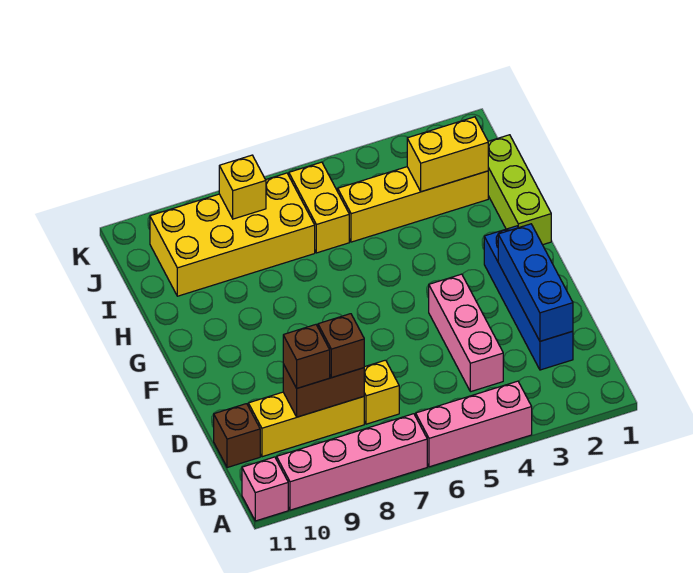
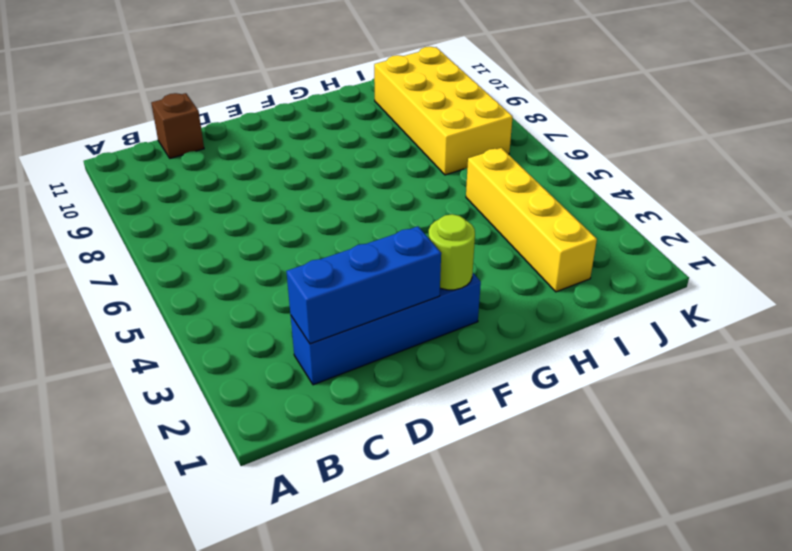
lime 1x1 round brick [429,214,475,290] -> none
none -> pink 1x3 brick [416,381,532,467]
none -> pink 1x4 brick [277,414,427,510]
none -> pink 1x1 brick [242,457,288,521]

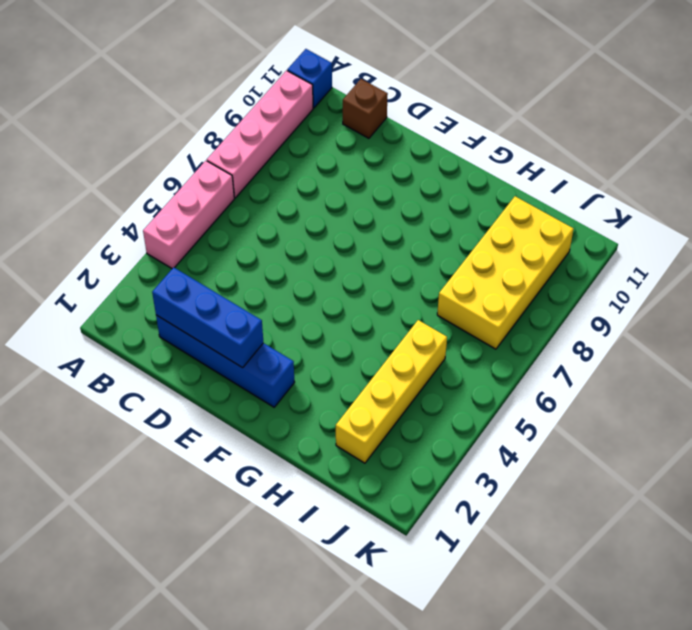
blue 1x1 brick [287,49,332,108] -> pink 1x1 brick [242,457,288,521]
none -> pink 1x3 brick [429,274,503,392]
none -> yellow 1x1 brick [364,360,399,424]
none -> yellow 1x3 brick [248,392,364,457]

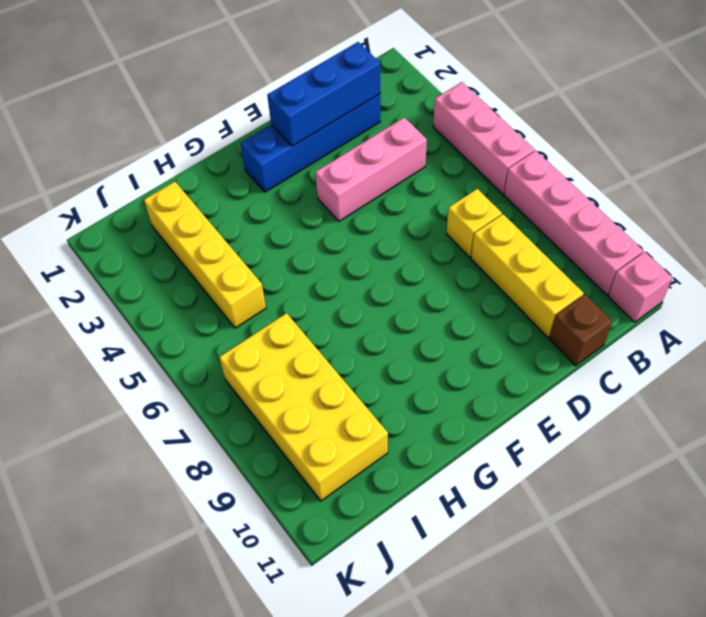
none -> lime 1x3 brick [488,135,551,245]
none -> yellow 1x2 brick [289,162,349,253]
none -> brown 1x2 brick [283,364,364,417]

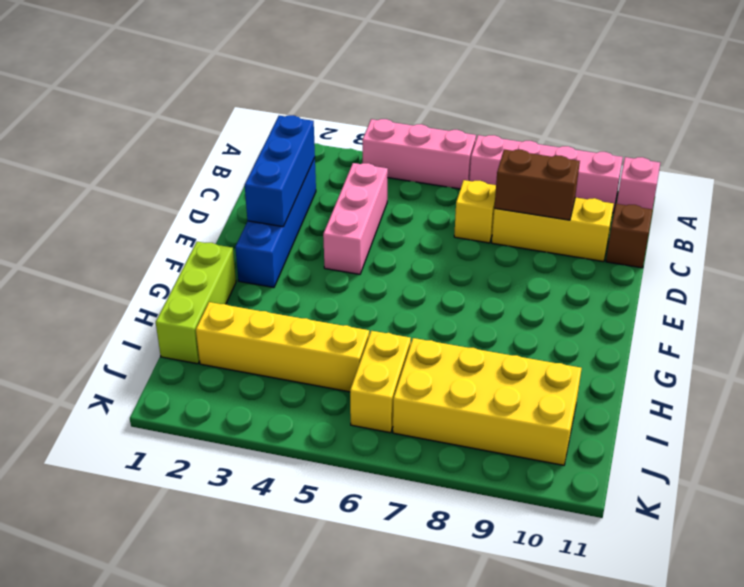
none -> yellow 1x2 brick [407,117,488,192]
none -> yellow 1x1 brick [219,155,266,219]
none -> brown 1x1 brick [318,314,364,378]

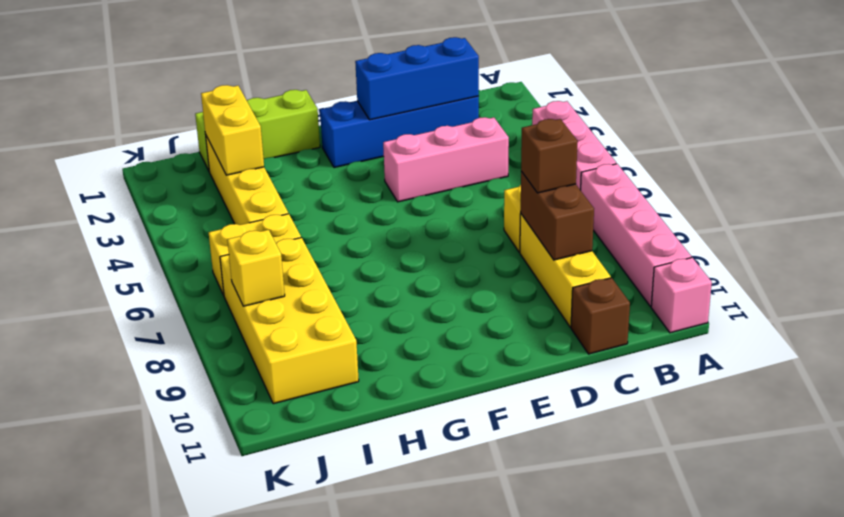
none -> brown 1x1 brick [283,325,330,388]

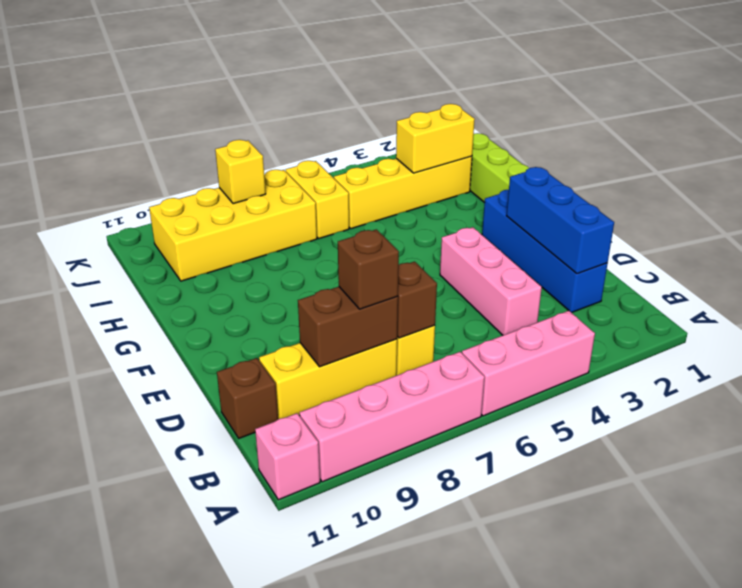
brown 1x1 brick [397,262,437,338] -> brown 1x1 brick moved to [283,325,330,388]

